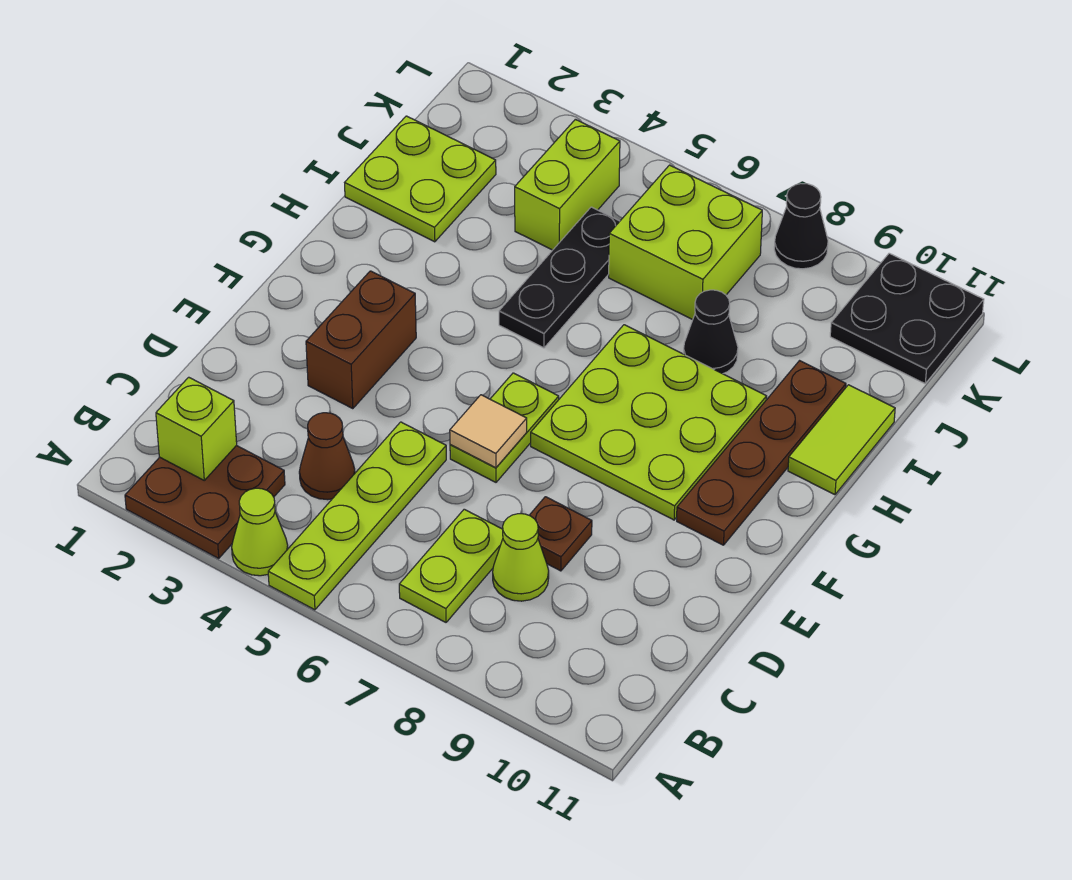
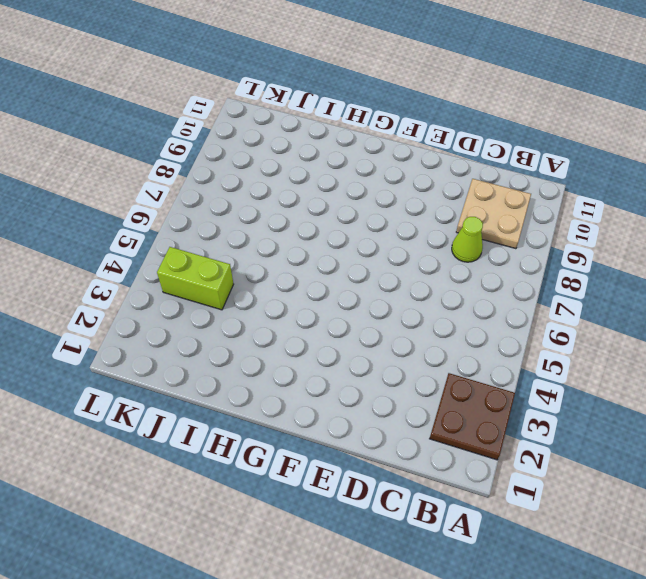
tan 2x2 plate [456,179,531,249] -> none
none -> lime 1x1 cone [232,488,288,576]
none -> lime 1x4 plate [268,422,446,610]
none -> lime 1x2 plate [399,509,503,622]

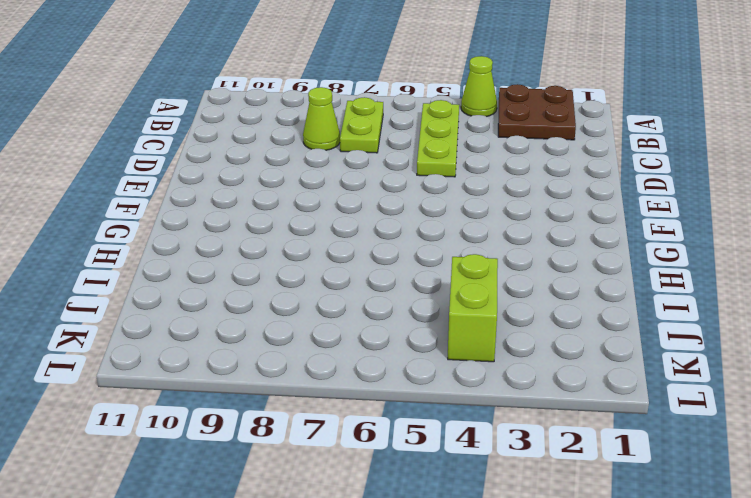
lime 1x3 plate [417,100,459,177] -> lime 1x4 plate [268,422,446,610]
none -> brown 1x1 cone [299,413,355,500]
none -> brown 1x1 plate [529,497,592,571]
none -> brown 1x2 brick [306,271,416,409]

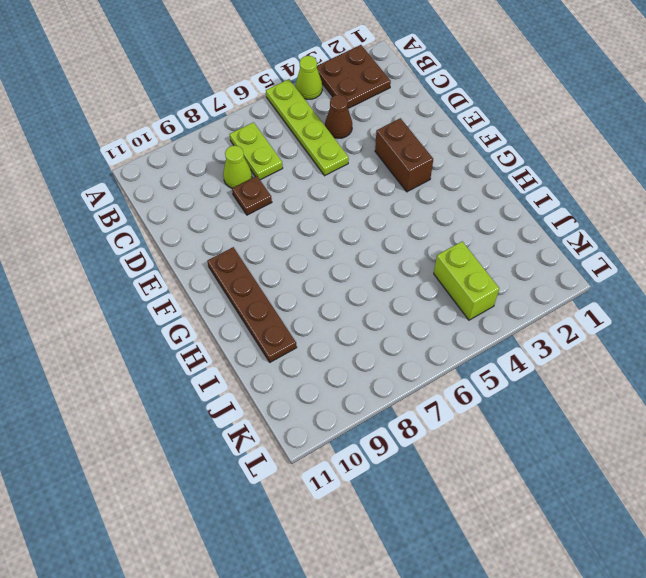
none -> lime 1x2 plate [450,373,559,482]
none -> lime 3x3 plate [531,325,767,520]
none -> black 1x3 plate [499,207,620,348]

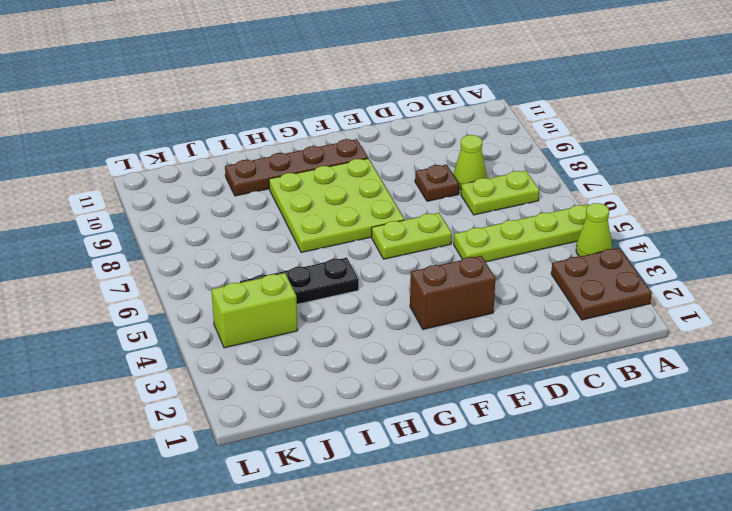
none -> brown 1x1 cone [299,413,355,500]
none -> lime 1x2 tile [788,385,895,495]
none -> lime 2x2 plate [345,116,496,242]

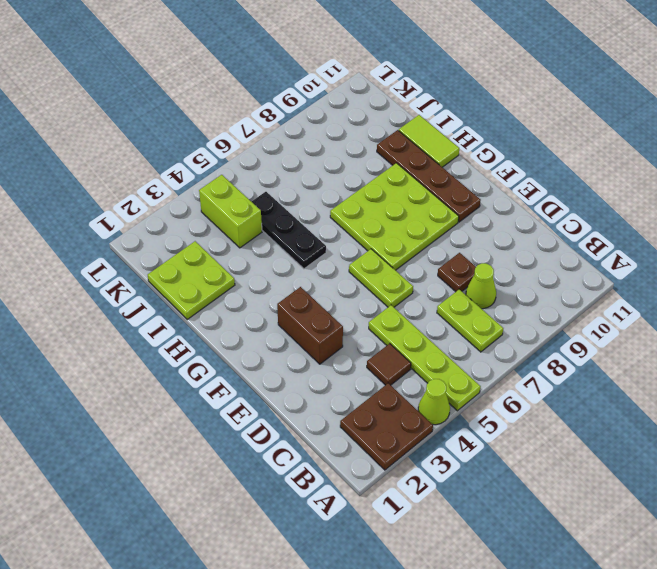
brown 1x1 tile [367,344,411,385] -> brown 1x1 cone [299,413,355,500]
none -> black 1x1 cone [684,290,738,374]
none -> lime 2x2 brick [609,165,762,320]
none -> black 2x2 plate [830,253,984,383]

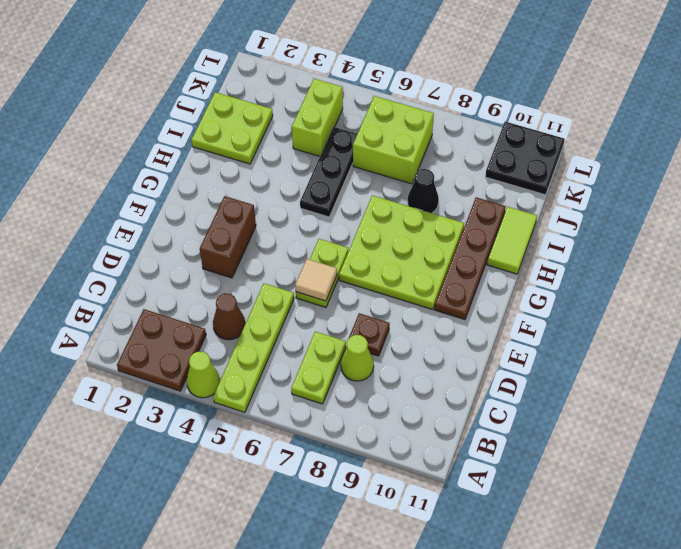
none -> black 1x1 cone [774,184,828,269]
none -> lime 1x1 brick [156,377,237,480]

